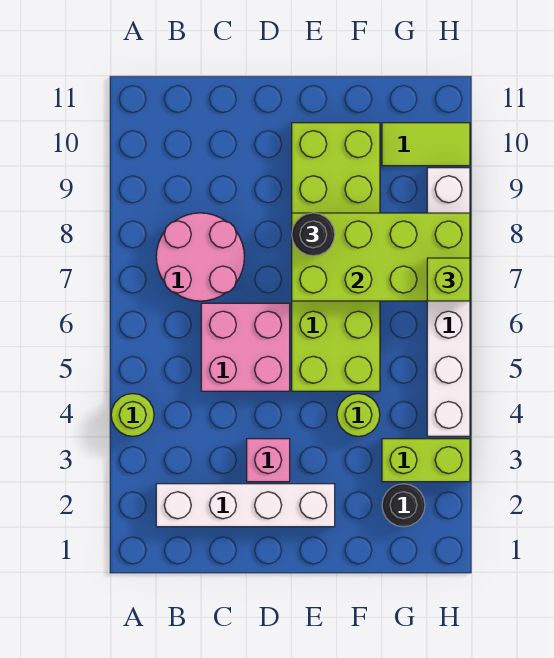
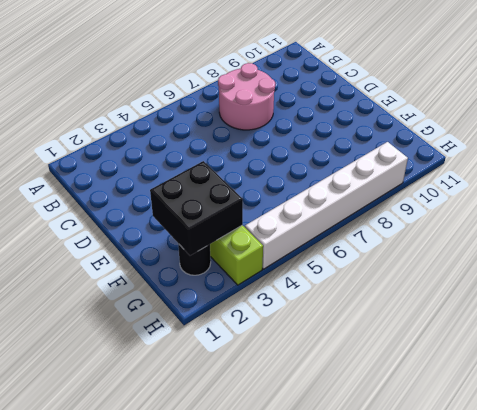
black 2x2 brick [150,161,243,256] -> none
none -> lime 1x1 round brick [111,394,154,436]
none -> white 1x4 brick [156,484,335,527]
none -> pink 2x2 brick [201,303,290,391]

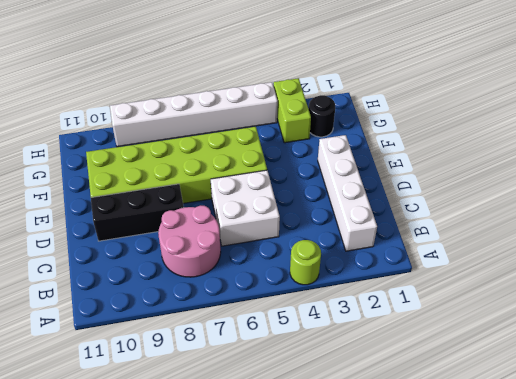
white 2x2 brick [211,170,280,246] -> pink 2x2 brick [201,303,290,391]
black 1x3 brick [91,184,184,241] -> none
none -> pink 1x1 brick [247,439,290,482]
none -> lime 1x1 round brick [337,394,380,436]
none -> lime 1x2 tile [382,123,470,166]

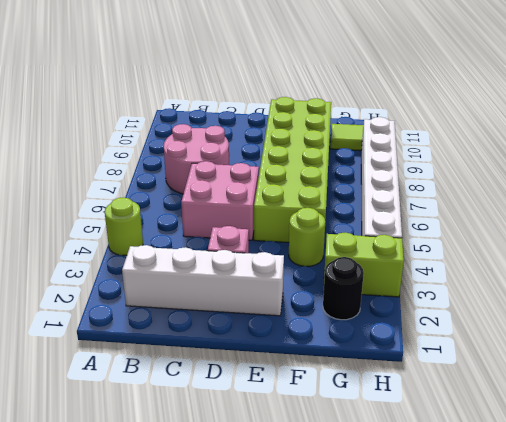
none -> lime 2x4 brick [292,213,470,301]
none -> black 1x1 round brick [292,213,335,256]
none -> lime 1x1 brick [427,258,470,301]

